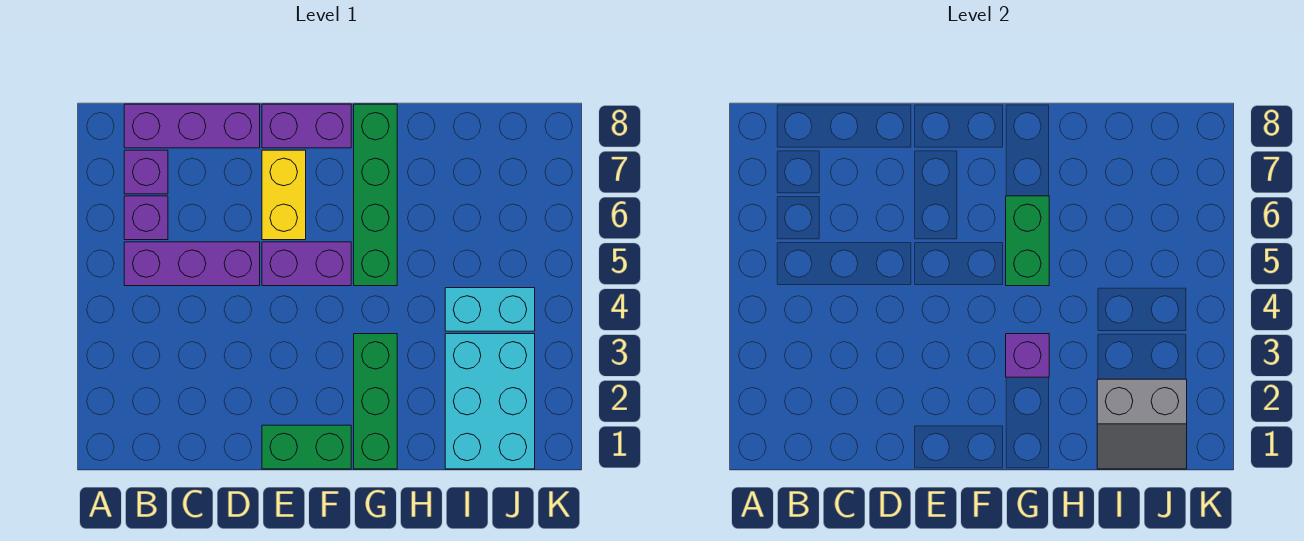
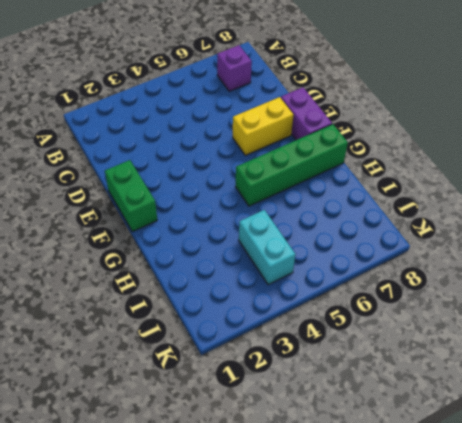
none -> purple 1x3 brick [124,242,260,286]
none -> purple 1x1 brick [124,196,168,240]
none -> purple 1x3 brick [124,104,260,148]

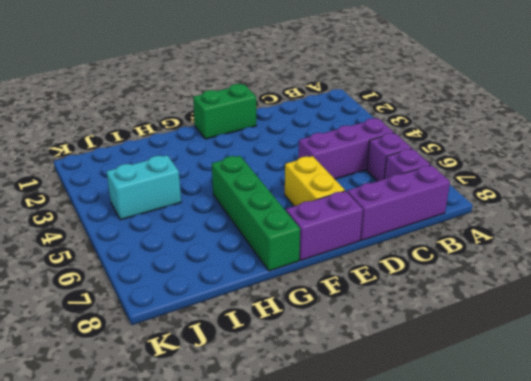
none -> purple 1x2 brick [262,242,351,286]
none -> green 1x3 brick [354,334,397,469]
none -> cyan 2x3 brick [445,334,535,469]

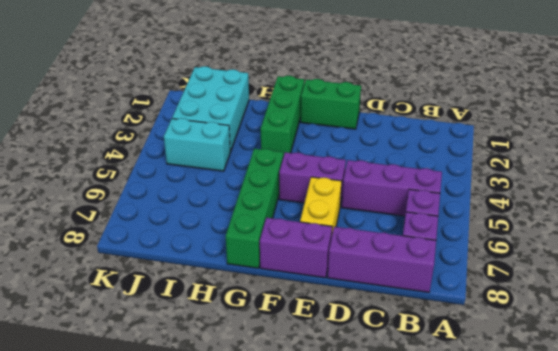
none -> purple 1x1 brick [1006,334,1049,377]
none -> green 1x2 brick [1006,196,1049,286]
none -> grey 2x2 slope [1097,379,1187,469]

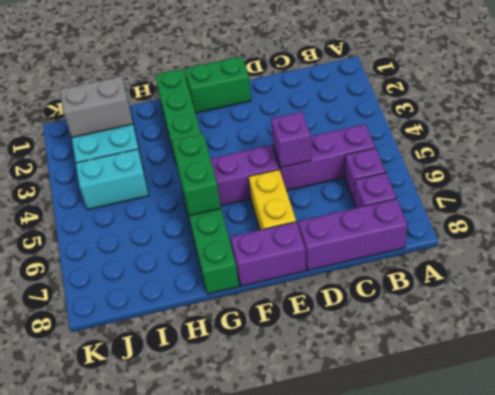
purple 1x1 brick [271,112,311,167] -> purple 1x1 brick moved to [1006,334,1049,377]

